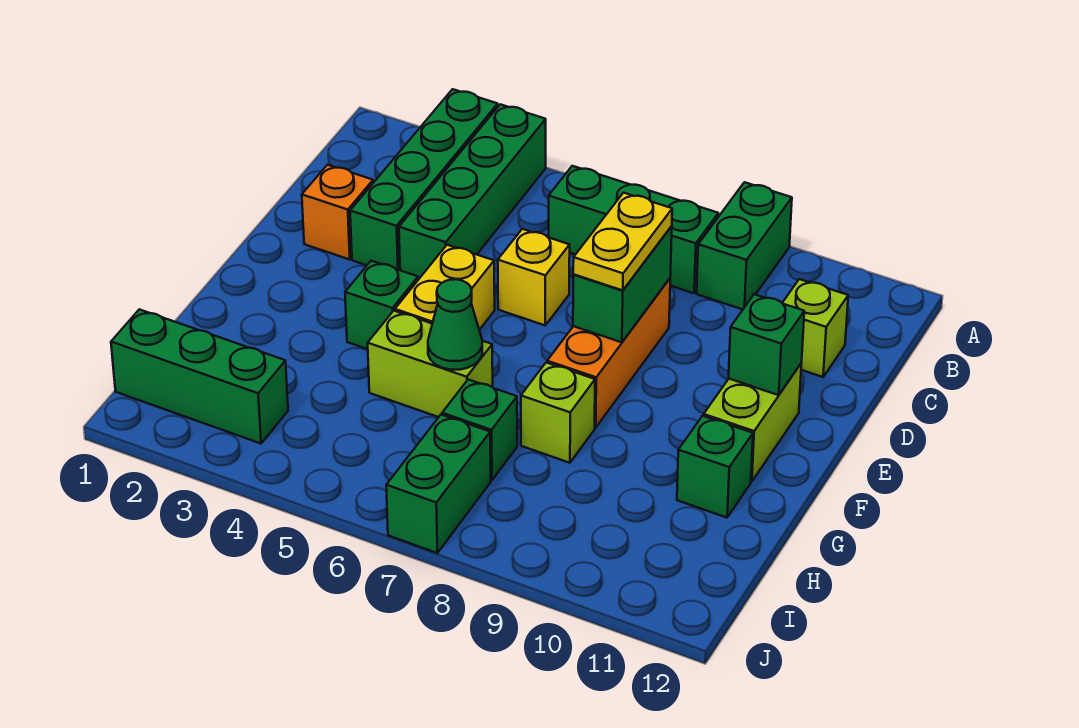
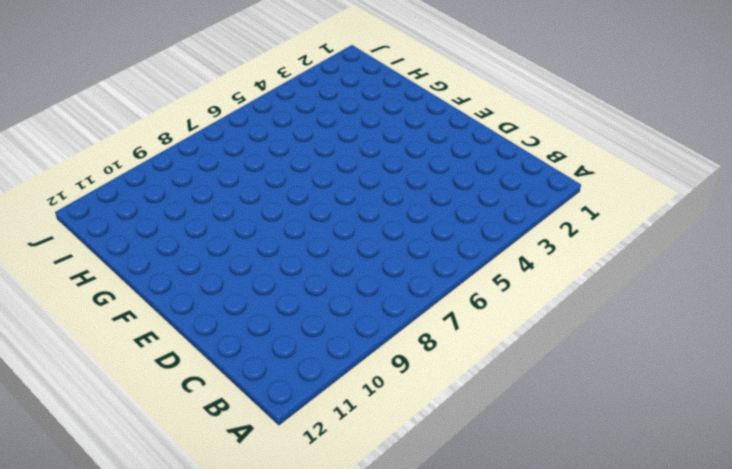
none -> green 1x4 brick [350,89,498,270]
none -> green 1x4 brick [399,104,546,280]
none -> green 1x2 brick [697,182,792,309]

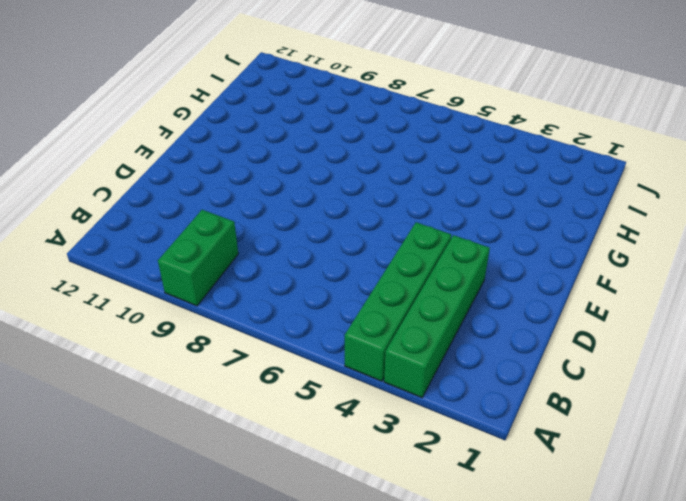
none -> green 1x3 brick [549,166,718,293]
none -> lime 1x1 brick [782,279,848,377]
none -> orange 1x1 brick [302,165,373,259]

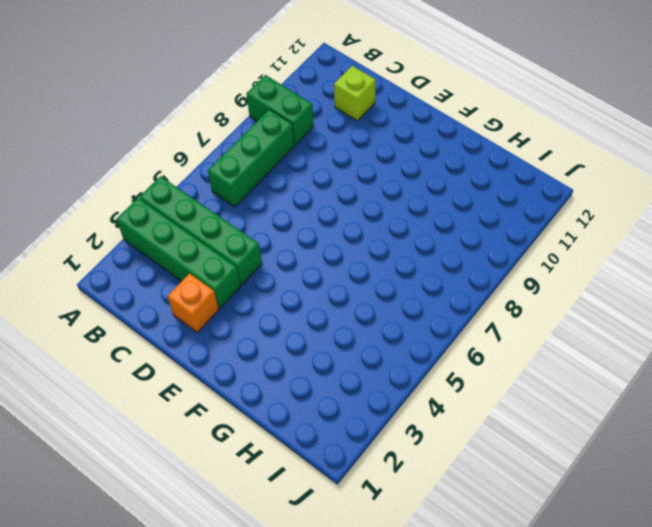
none -> yellow 1x1 brick [498,229,570,325]
none -> orange 1x3 brick [547,279,670,428]
none -> yellow 1x2 brick [395,245,495,330]

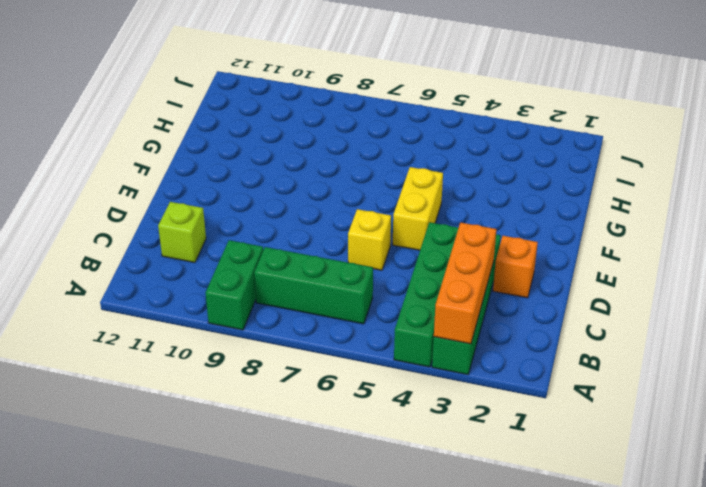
orange 1x3 brick [434,223,497,344] -> orange 1x3 brick moved to [547,279,670,428]
none -> lime 1x2 brick [704,363,802,482]
none -> green 1x1 brick [345,261,418,349]
none -> lime 1x2 brick [368,311,493,417]

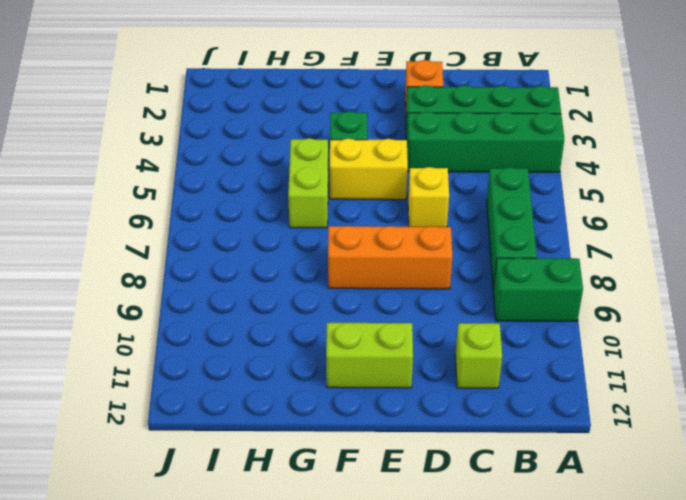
none -> lime 1x1 brick [521,363,595,463]
none -> green 1x1 brick [677,416,753,518]
none -> green 1x1 brick [442,380,517,480]

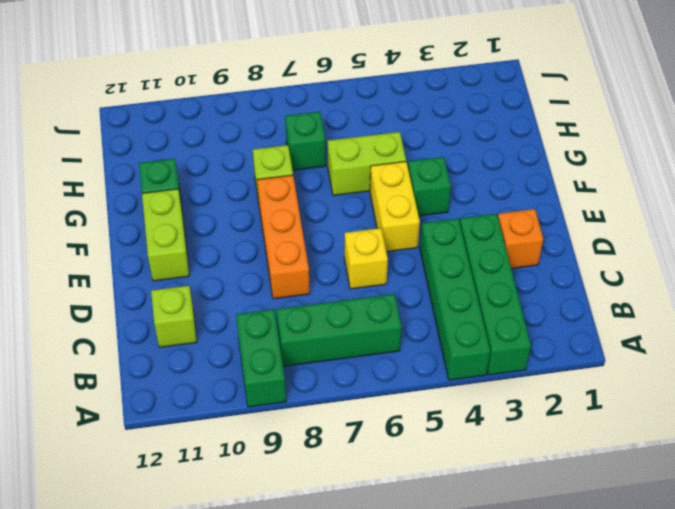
none -> green 1x3 brick [111,309,288,444]
none -> green 1x2 brick [386,415,491,553]
none -> green 1x2 brick [573,226,672,342]

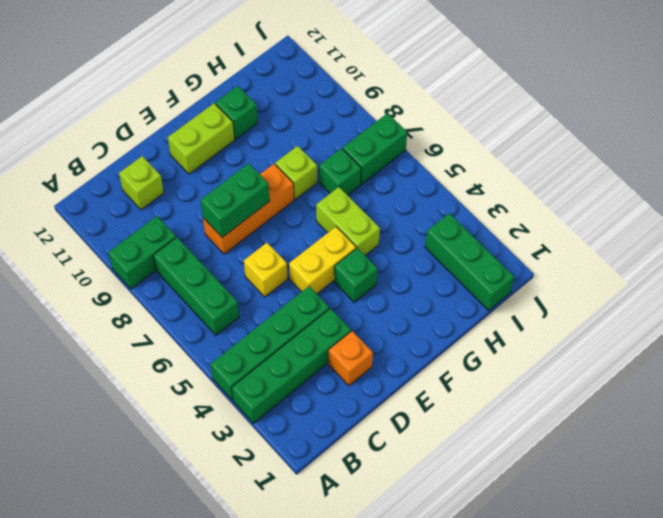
none -> green 1x1 brick [729,294,804,395]
none -> green 1x1 cone [428,279,482,370]
none -> yellow 1x2 plate [573,193,672,290]

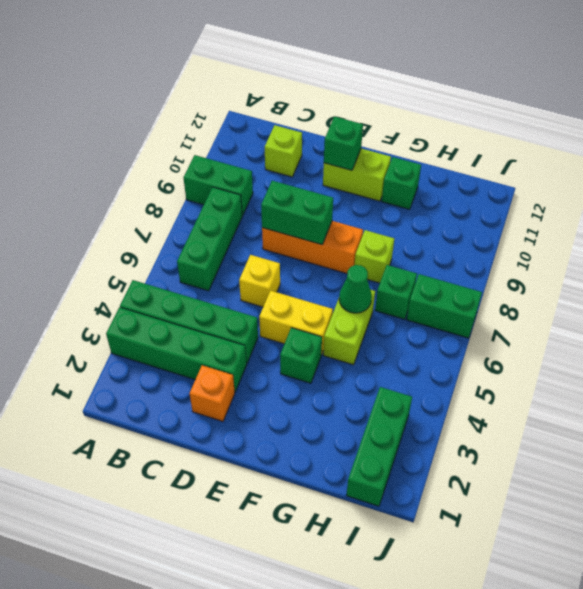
none -> yellow 1x2 plate [573,193,672,290]

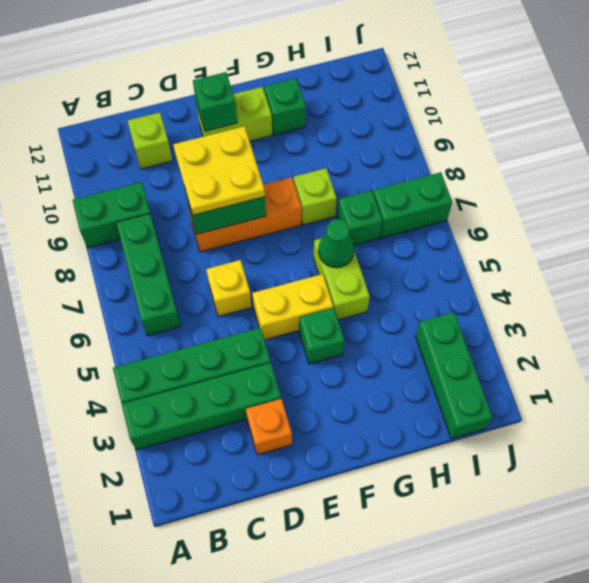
yellow 2x2 plate [173,126,265,215] -> yellow 1x2 plate [573,193,672,290]

